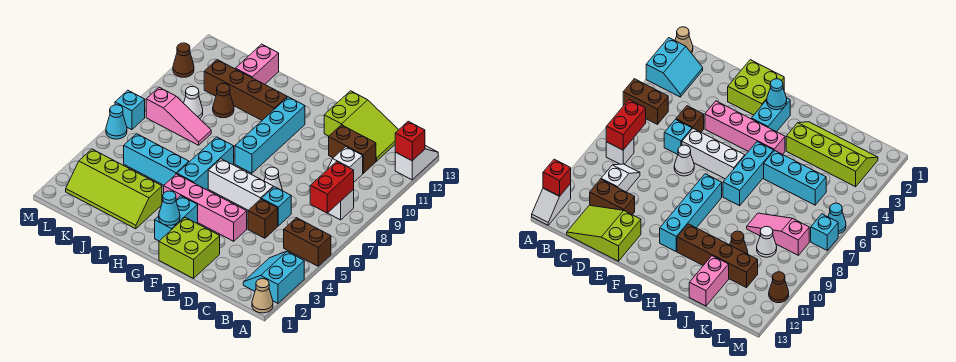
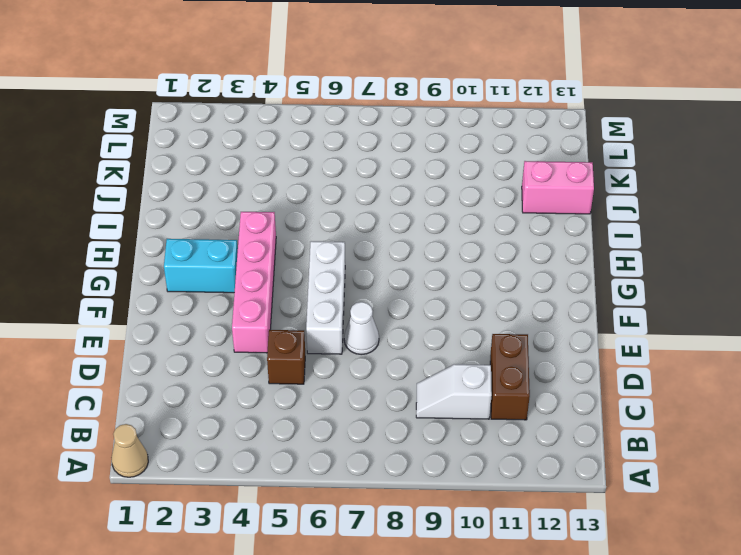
none -> cyan 2x2 slope [243,252,304,303]
none -> brown 1x2 brick [284,218,331,266]
none -> white 1x2 slope [395,146,438,180]
none -> white 1x1 brick [328,189,354,220]

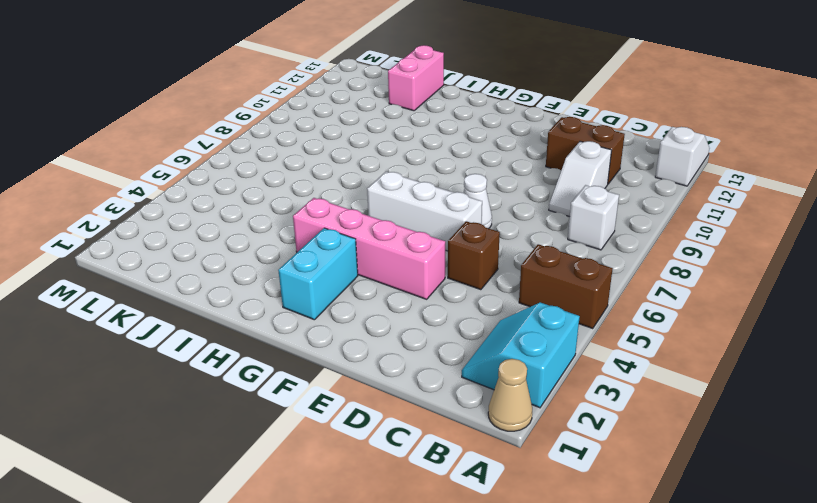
none -> lime 2x3 slope [324,91,398,161]
none -> cyan 1x1 brick [261,187,291,226]
none -> lime 2x2 brick [159,218,220,278]
none -> cyan 1x4 brick [235,97,305,173]

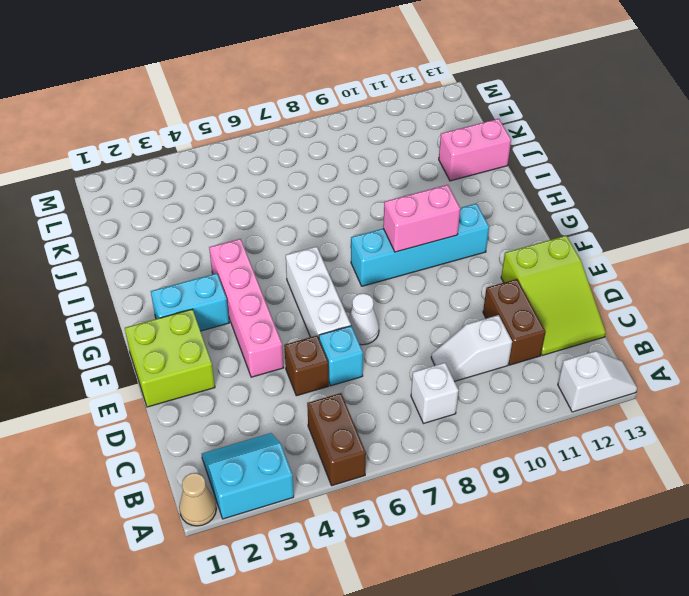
pink 1x2 brick [383,185,460,252] -> none
none -> cyan 1x3 brick [177,137,234,190]
none -> brown 1x4 brick [204,60,287,120]
none -> lime 2x4 slope [66,149,162,229]
none -> cyan 1x3 brick [124,134,189,185]

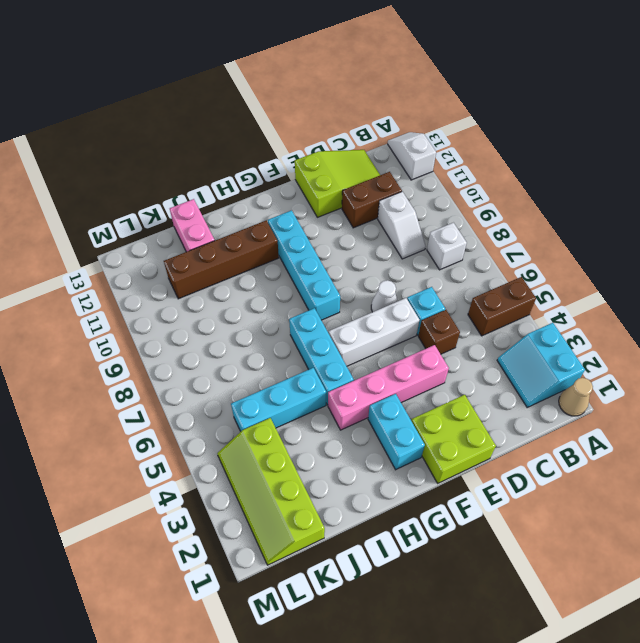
lime 2x4 slope [217,418,325,565] -> lime 2x4 slope turned to [66,149,162,229]
none -> pink 1x3 slope [146,87,211,145]
none -> brown 1x1 cone [213,84,234,118]
none -> white 1x1 cone [184,86,203,119]
none -> cyan 1x1 cone [106,105,127,139]

